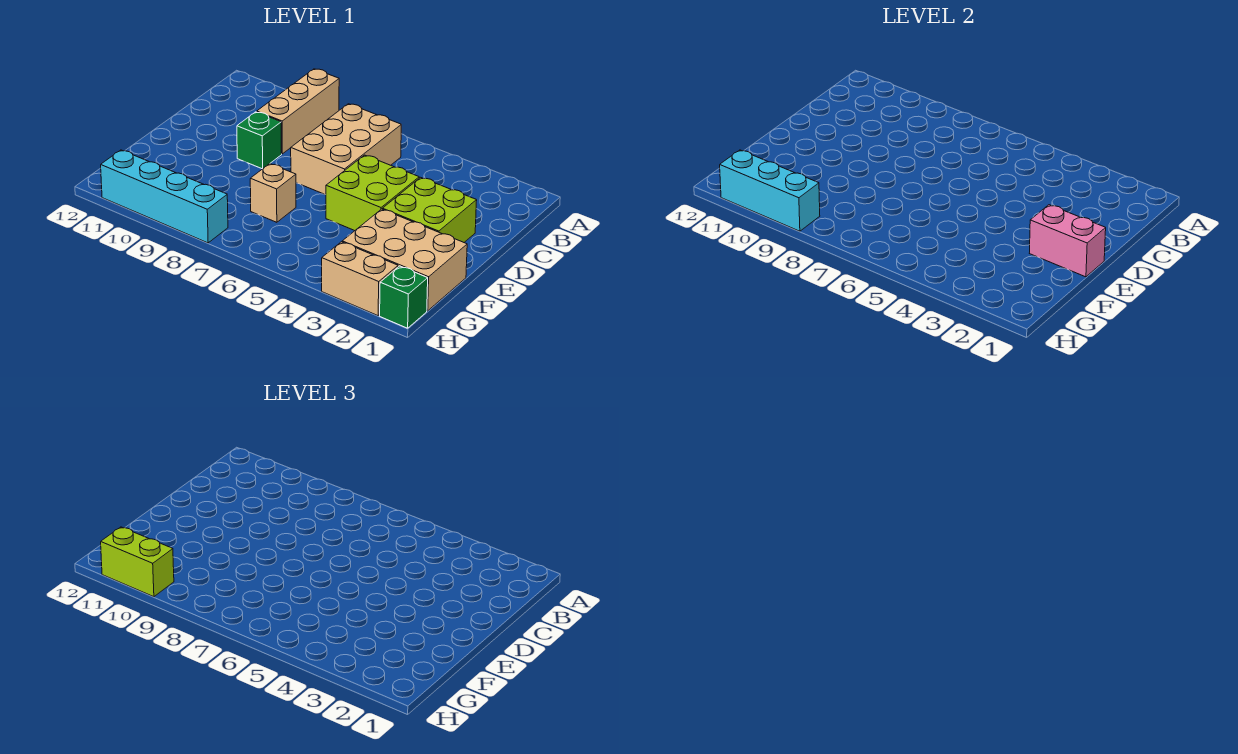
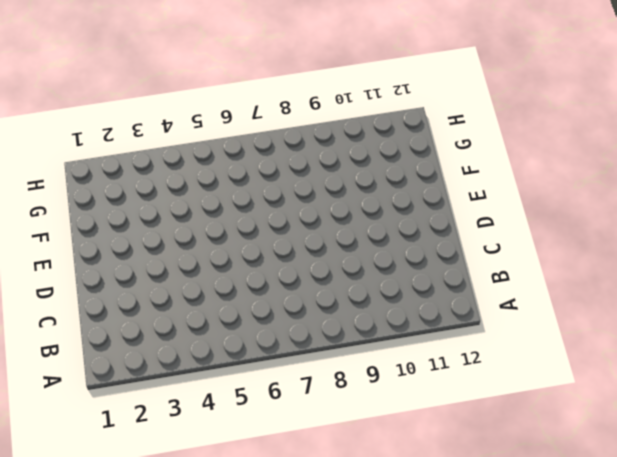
none -> tan 1x3 brick [257,69,339,154]
none -> tan 2x3 brick [291,104,401,195]
none -> lime 2x2 brick [383,177,477,242]

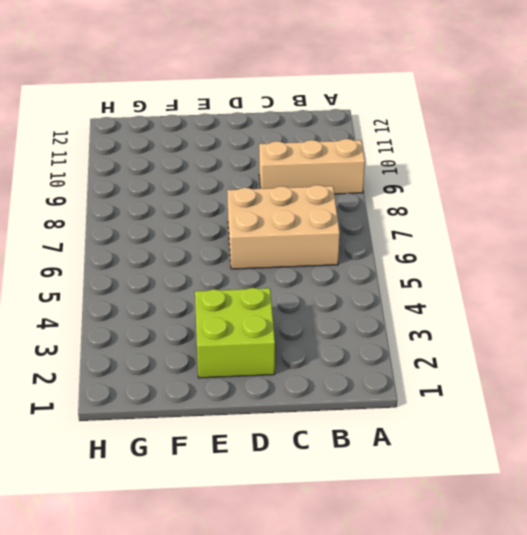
none -> lime 2x2 brick [326,155,419,231]
none -> green 1x1 brick [237,112,282,169]
none -> tan 2x3 brick [342,209,467,311]

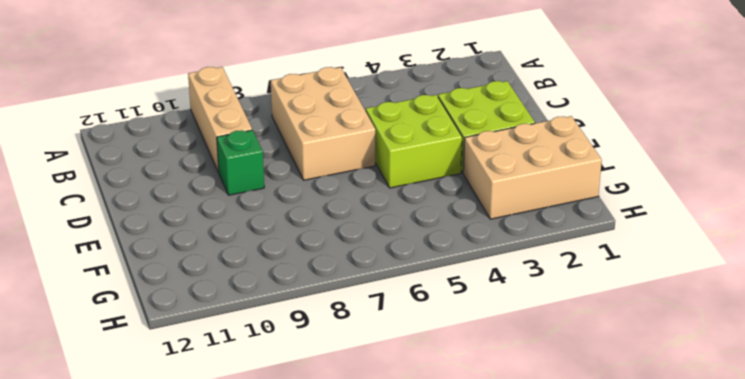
none -> tan 1x1 brick [250,164,296,222]
none -> green 1x1 brick [380,266,428,328]
none -> tan 1x2 brick [322,242,398,316]

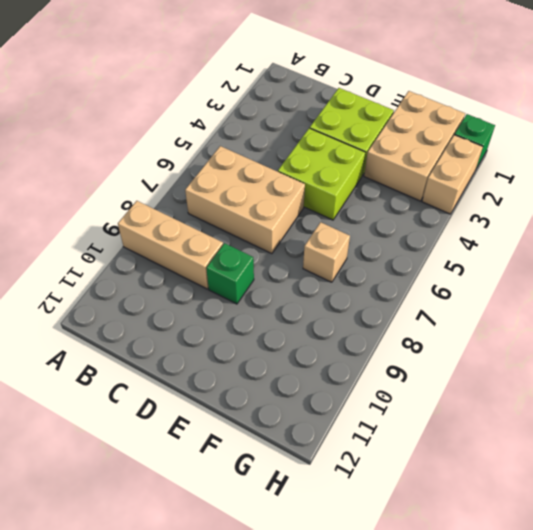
none -> cyan 1x4 brick [101,150,228,243]
none -> pink 1x2 brick [1030,205,1106,277]
none -> cyan 1x3 brick [720,150,820,231]

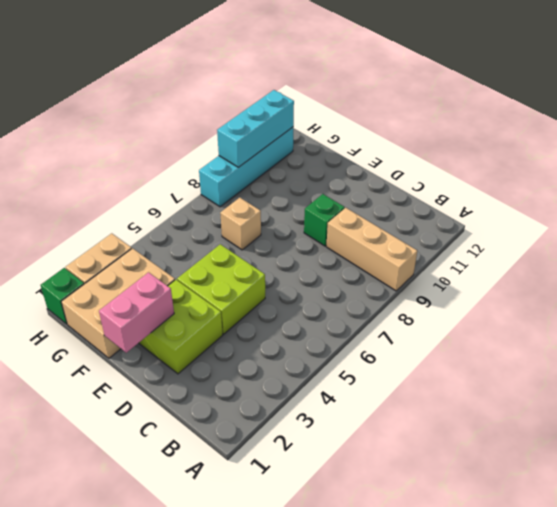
none -> tan 2x3 brick [291,104,401,195]
none -> lime 1x2 brick [101,527,174,597]

